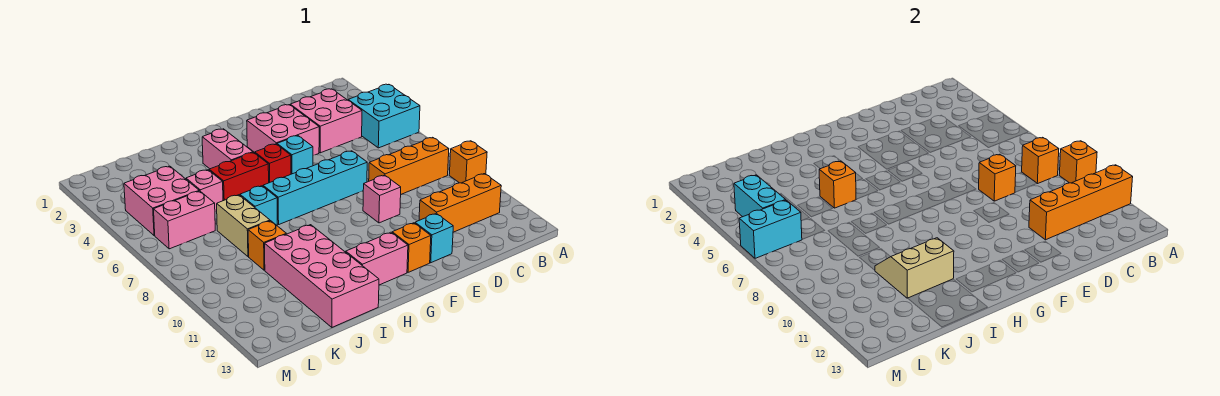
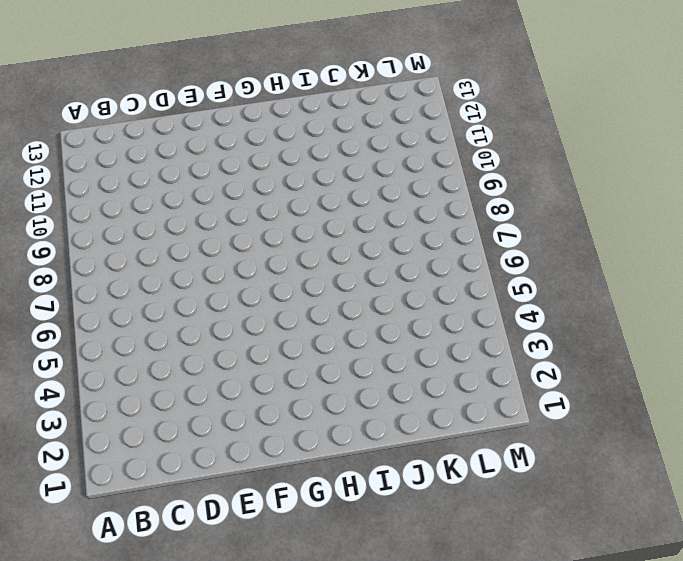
none -> cyan 2x2 brick [348,84,420,148]
none -> orange 1x1 brick [449,141,487,183]
none -> orange 1x3 brick [369,137,449,194]
none -> orange 1x3 brick [419,174,501,232]

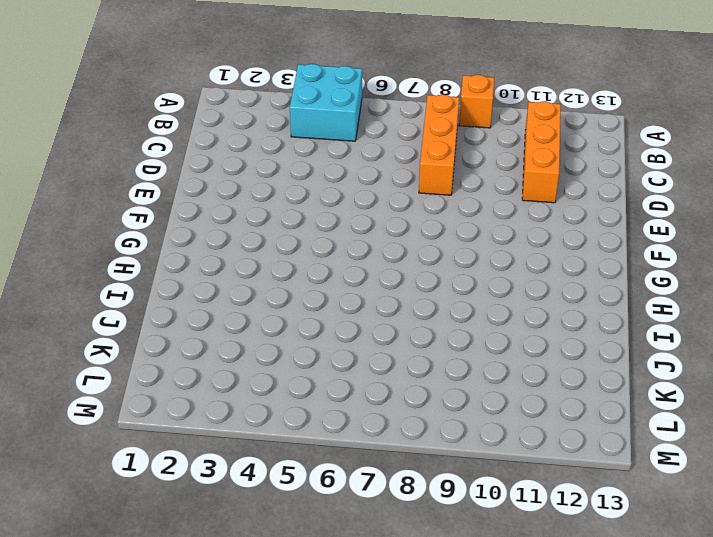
none -> pink 2x2 brick [290,89,362,153]
none -> pink 2x2 brick [247,105,319,155]
none -> cyan 1x4 brick [263,151,367,224]
none -> pink 1x1 brick [363,175,401,223]

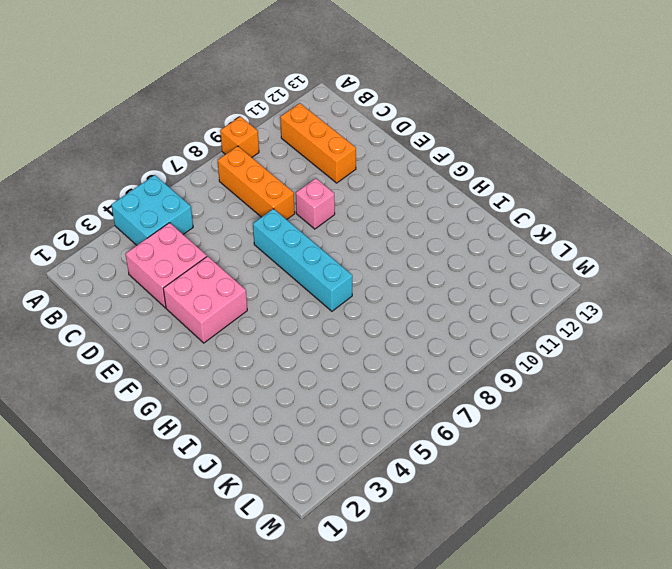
none -> cyan 1x1 brick [415,213,453,263]
none -> cyan 1x1 brick [277,136,313,174]
none -> orange 1x1 brick [392,223,431,272]
none -> red 1x1 brick [255,144,291,183]

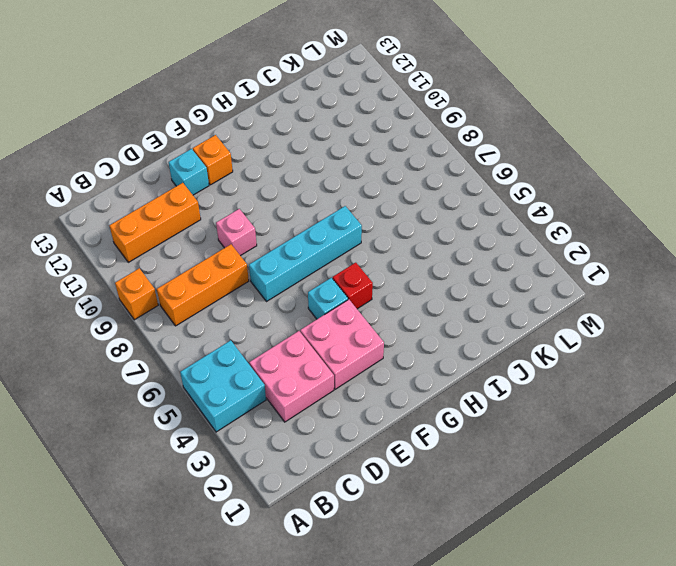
none -> pink 1x2 brick [346,232,408,285]
none -> pink 1x2 brick [202,129,253,169]
none -> red 1x2 brick [209,152,269,201]
none -> cyan 1x1 brick [240,186,277,225]

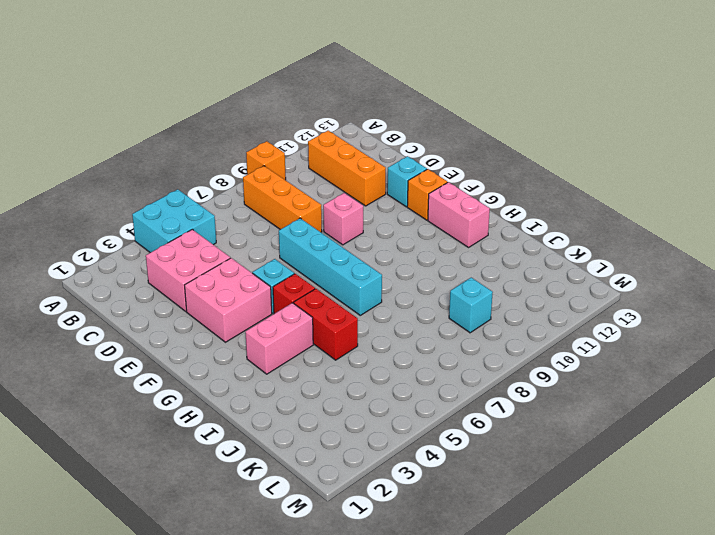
cyan 1x1 brick [449,278,493,333] -> cyan 1x1 brick moved to [240,186,277,225]
none -> pink 2x4 brick [265,225,379,327]
none -> pink 1x1 brick [186,170,223,211]
none -> tan 1x2 brick [217,195,270,257]
none -> orange 1x1 brick [248,221,286,270]

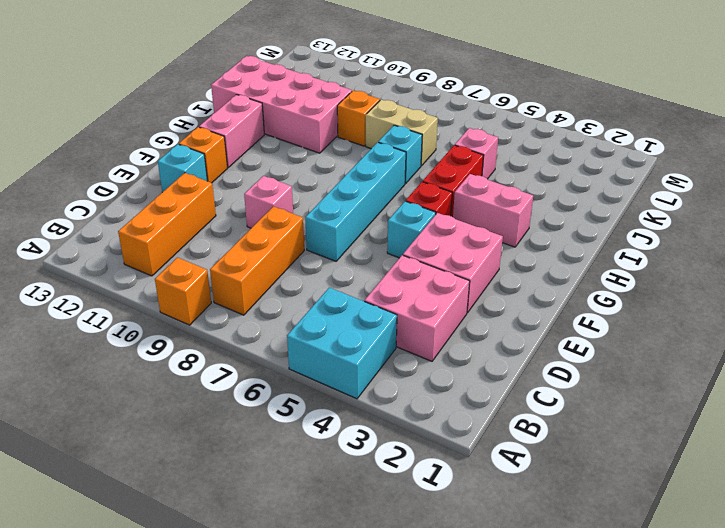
none -> pink 2x2 brick [124,166,199,236]
none -> pink 1x2 brick [154,191,215,249]
none -> orange 1x1 brick [1059,141,1097,183]
none -> orange 1x4 brick [1029,165,1133,240]

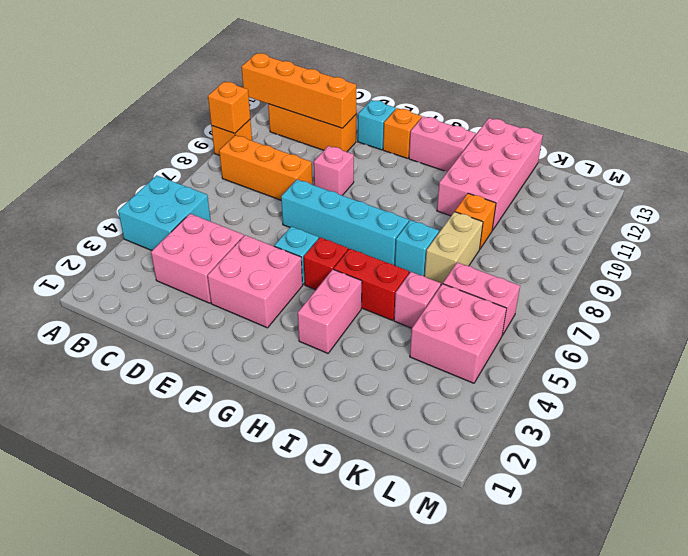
none -> orange 1x1 brick [1022,137,1059,184]
none -> orange 1x1 brick [979,154,1016,201]
none -> orange 1x1 brick [819,161,856,208]
none -> tan 2x2 slope [875,238,954,298]

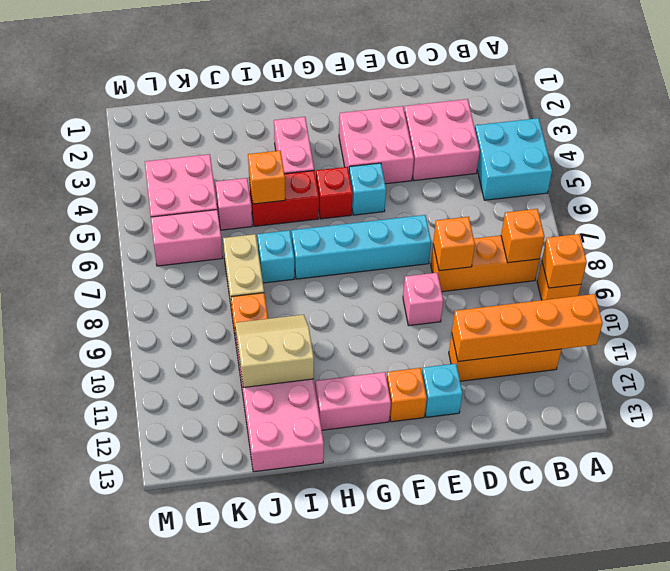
none -> cyan 1x2 brick [734,175,785,217]
none -> cyan 1x2 brick [739,200,802,258]

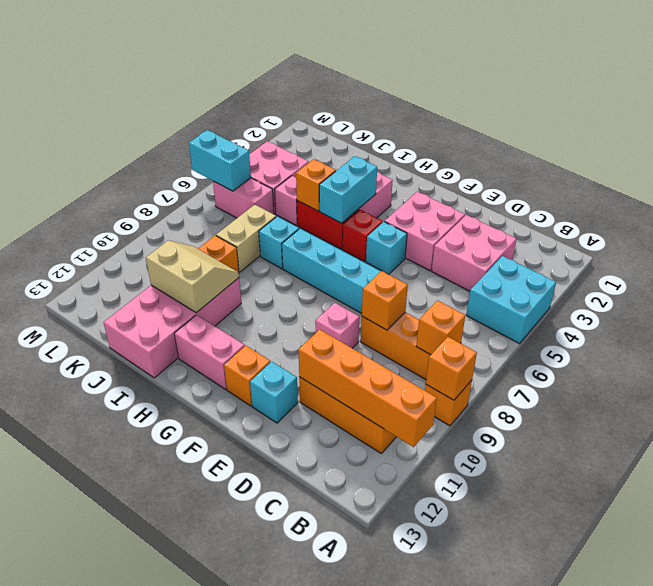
cyan 1x2 brick [319,156,377,223] -> cyan 1x2 brick moved to [734,175,785,217]

